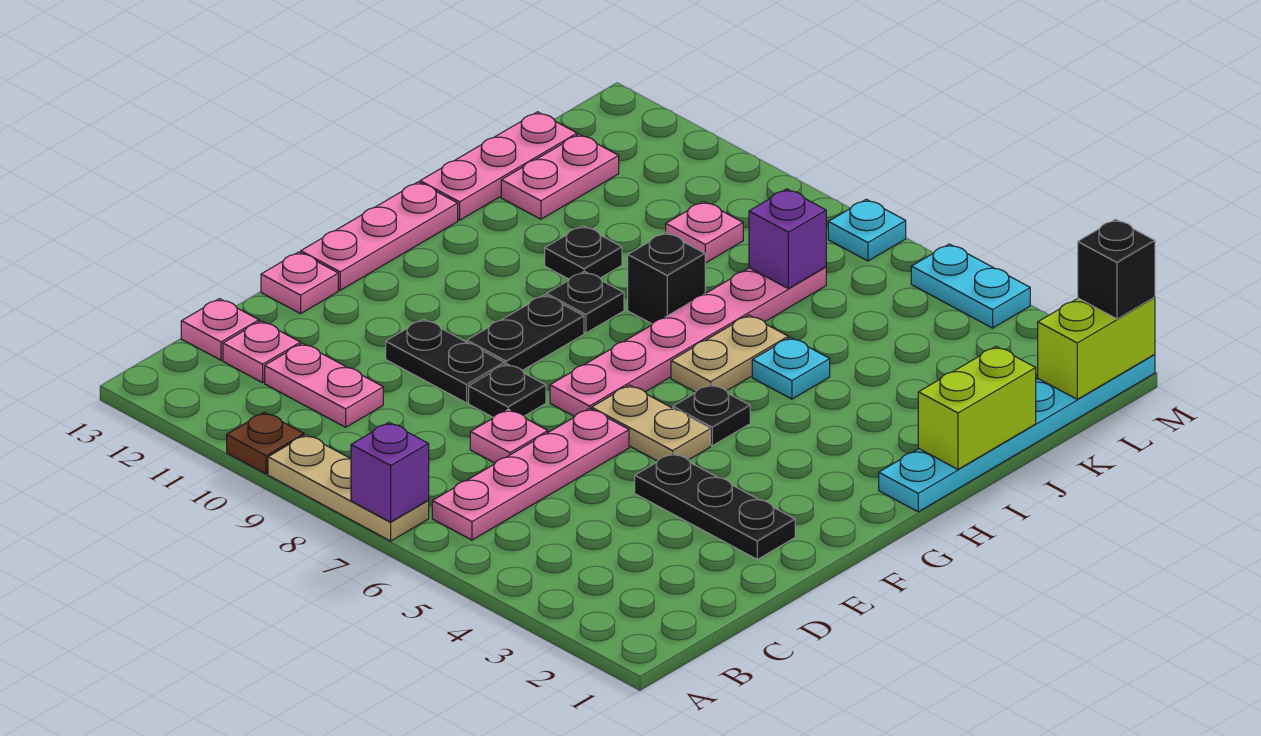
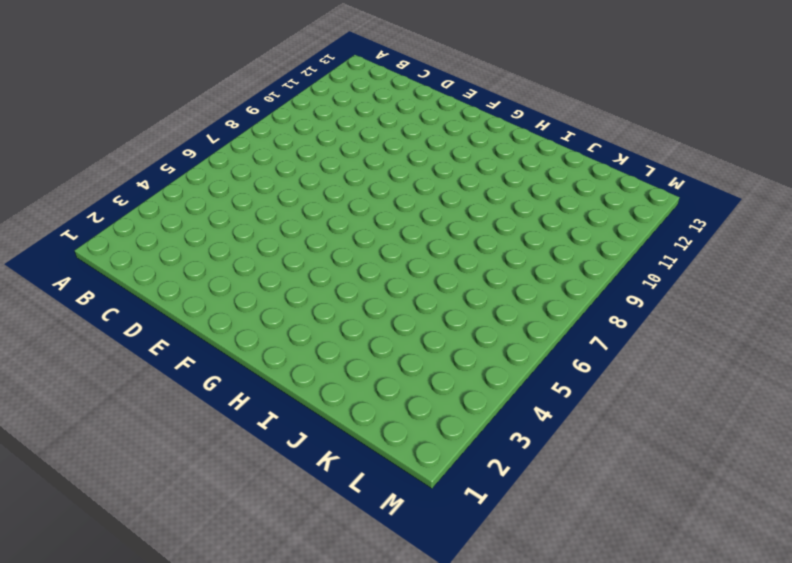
none -> tan 1x3 plate [268,435,429,541]
none -> brown 1x1 plate [227,412,304,474]
none -> pink 1x4 plate [432,408,629,540]
none -> pink 1x2 plate [265,343,383,427]

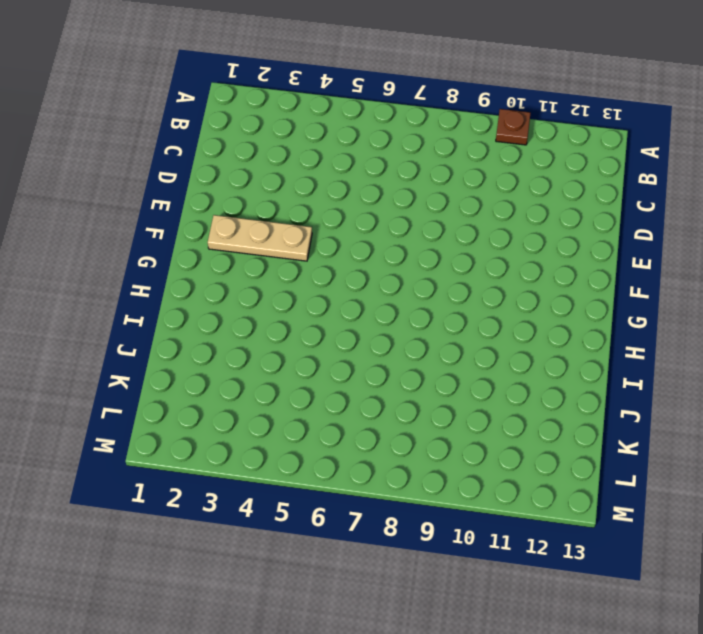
tan 1x3 plate [208,215,312,261] -> tan 1x3 plate moved to [268,435,429,541]
none -> pink 1x4 plate [432,408,629,540]
none -> pink 1x2 plate [265,343,383,427]
none -> pink 1x1 plate [223,321,300,383]
none -> pink 1x1 plate [181,299,259,360]

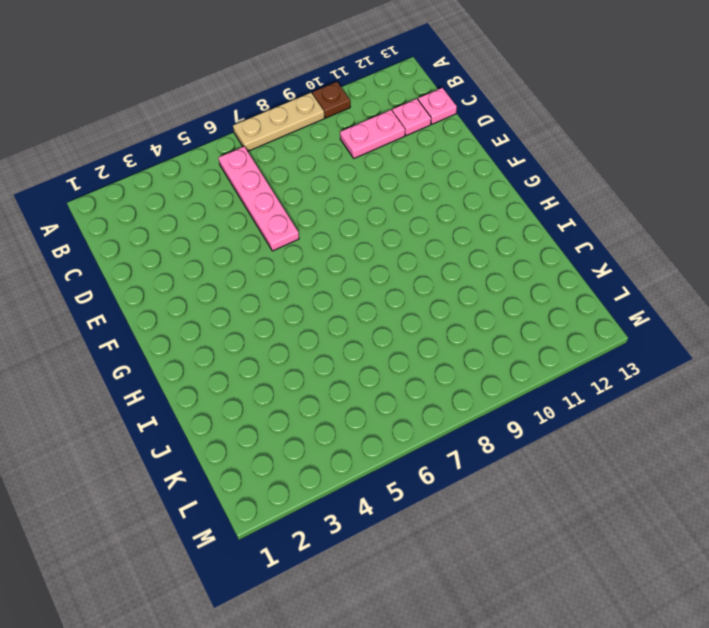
none -> pink 1x1 plate [470,409,548,463]
none -> black 1x3 plate [635,453,795,559]
none -> black 1x1 plate [469,364,546,417]
none -> black 1x2 plate [386,319,505,403]

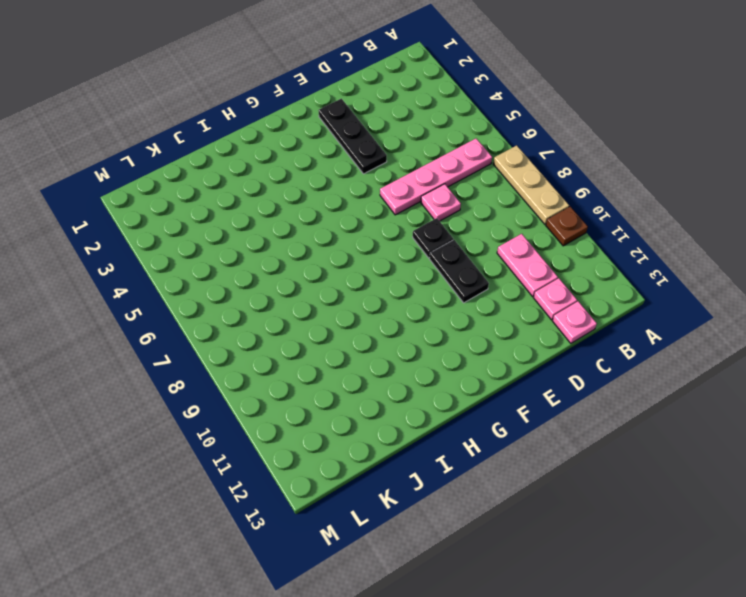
none -> pink 1x1 plate [261,252,338,314]
none -> tan 1x2 plate [592,385,710,461]
none -> pink 1x6 plate [550,267,826,416]
none -> black 1x2 plate [467,295,584,370]

